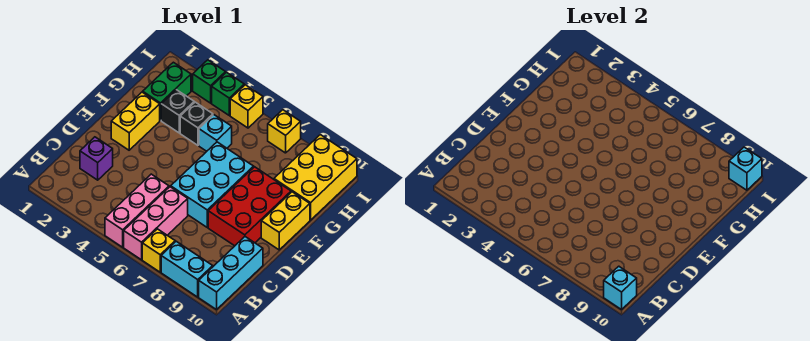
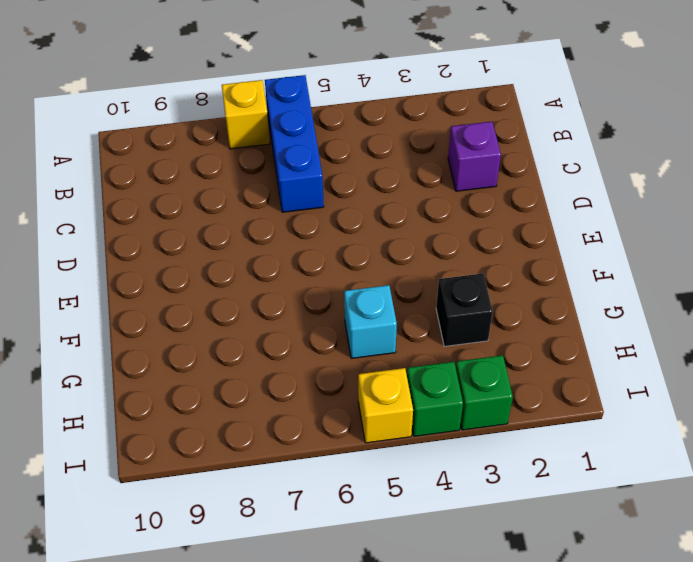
blue 1x3 brick [265,75,324,212] -> pink 1x3 brick [124,187,188,260]
none -> pink 1x3 brick [105,174,169,247]
none -> cyan 1x2 brick [161,241,213,297]
none -> cyan 1x3 brick [199,237,263,310]

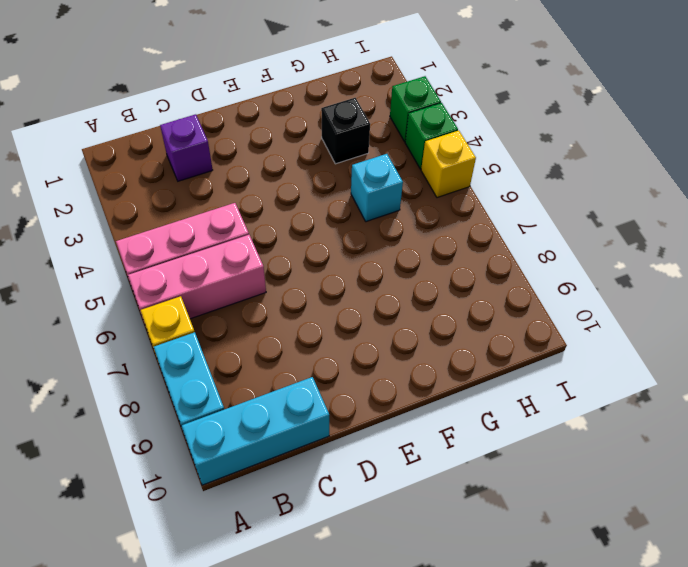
none -> cyan 2x3 brick [171,142,254,227]
none -> red 2x3 brick [208,167,291,246]
none -> yellow 1x2 brick [111,92,160,150]

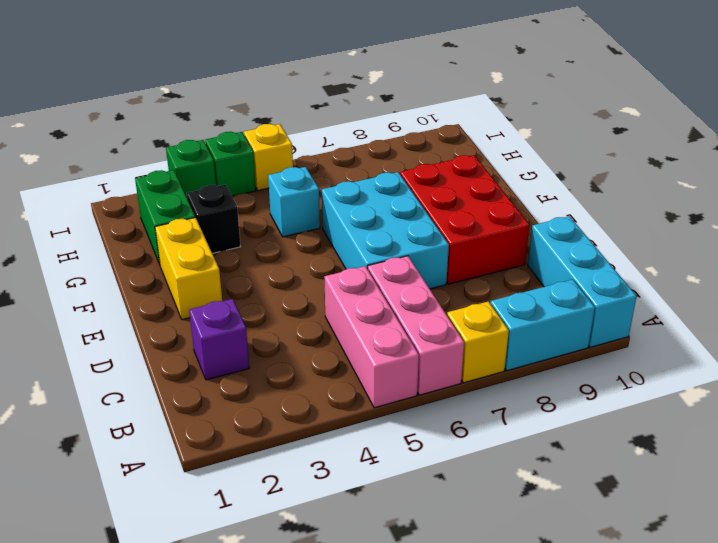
none -> yellow 1x2 brick [261,192,310,250]
none -> black 1x1 brick [180,102,213,145]
none -> yellow 2x3 brick [274,135,357,220]

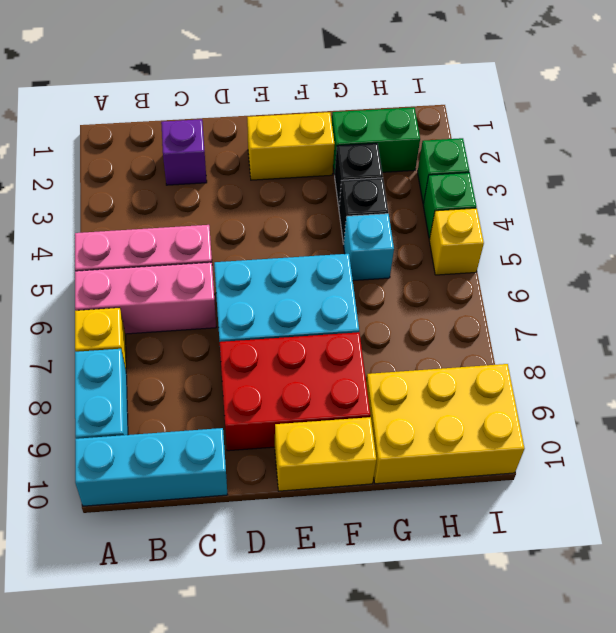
none -> yellow 1x1 brick [268,110,301,153]
none -> cyan 1x1 brick [604,266,637,310]
none -> cyan 1x1 brick [729,147,762,190]

